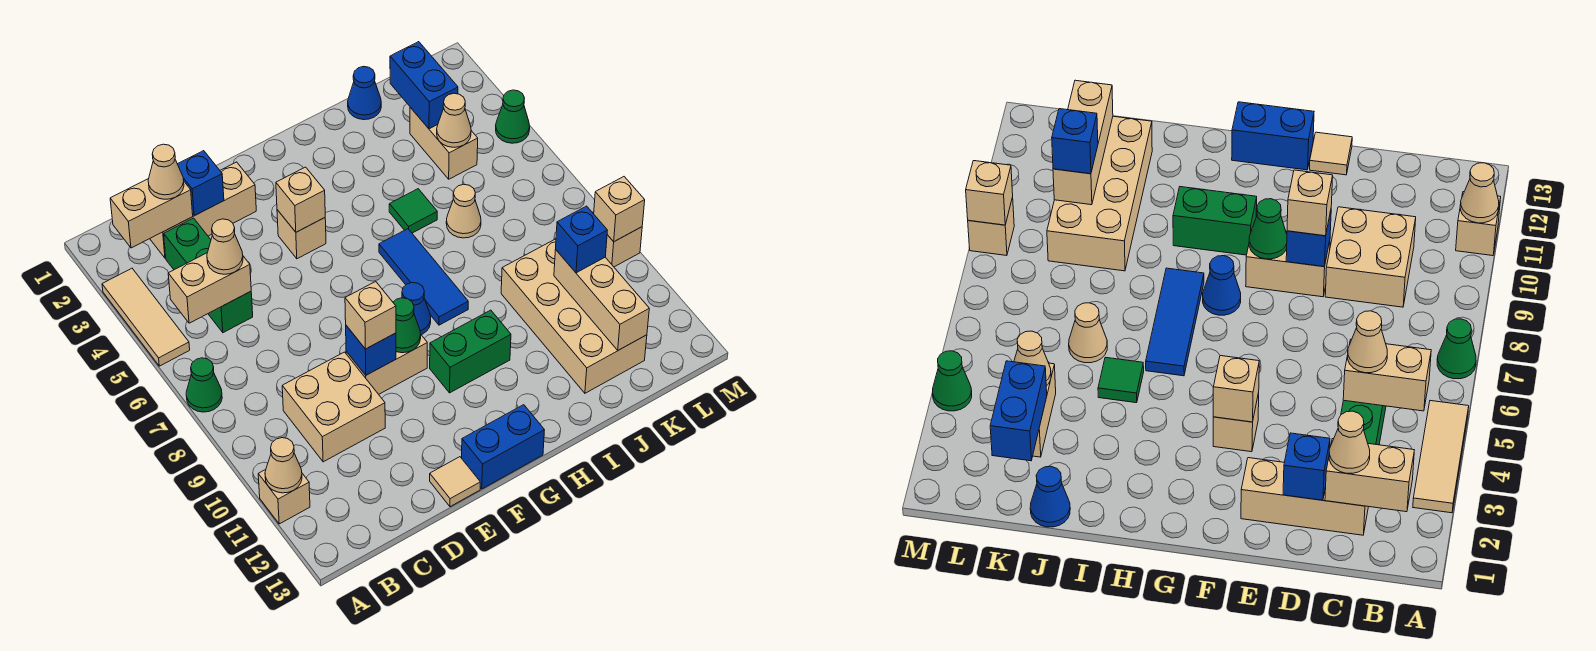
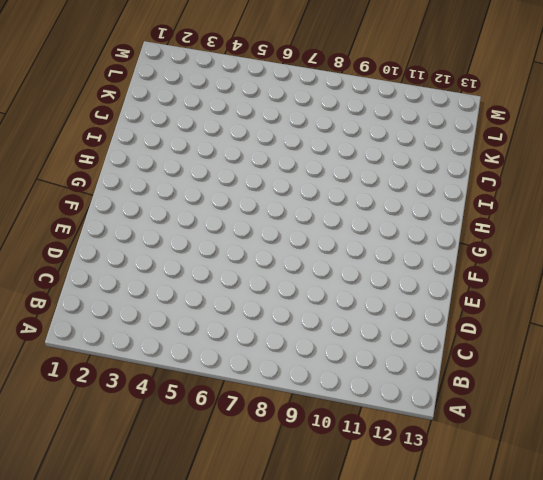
none -> tan 1x3 tile [102,268,190,366]
none -> green 1x1 cone [186,358,222,412]
none -> tan 1x1 brick [258,469,310,524]
none -> tan 1x3 brick [150,162,256,258]

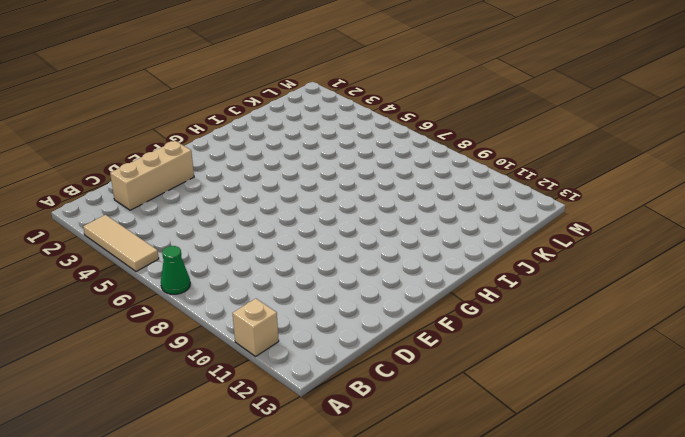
none -> green 1x3 brick [164,218,253,333]
none -> tan 2x2 brick [282,352,385,462]
none -> tan 1x2 brick [346,335,427,394]
none -> tan 1x1 tile [430,457,480,507]

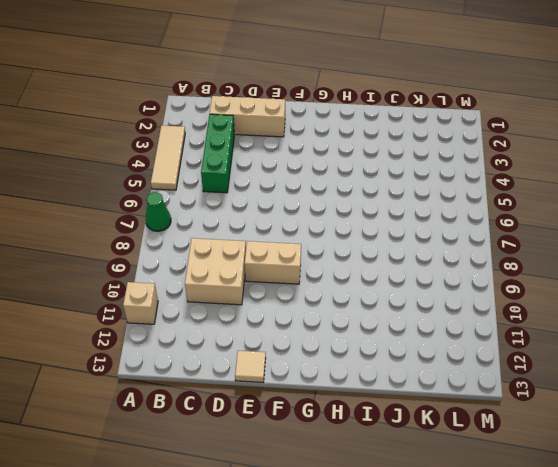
none -> tan 1x1 brick [277,210,326,259]
none -> blue 1x2 brick [462,405,544,489]
none -> blue 1x1 cone [402,283,431,335]
none -> green 1x2 brick [430,310,511,393]

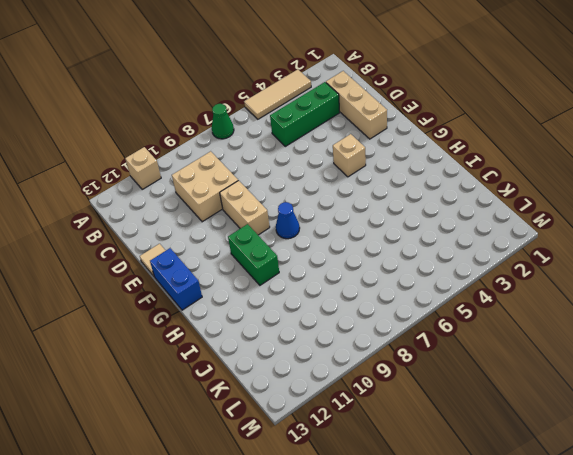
none -> blue 1x3 tile [379,229,468,325]
none -> green 1x1 tile [389,189,437,233]
none -> blue 1x1 cone [348,66,381,120]
none -> tan 1x1 cone [446,184,481,238]

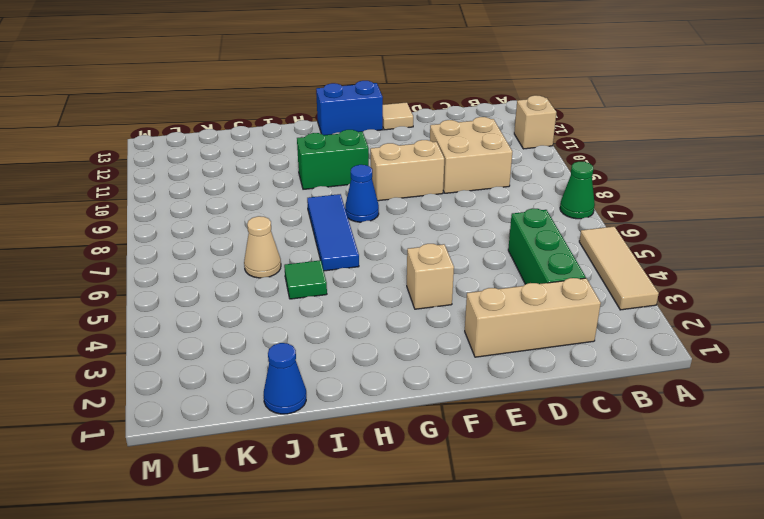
none -> tan 2x4 brick [501,239,647,393]
none -> tan 1x2 brick [410,107,478,179]
none -> green 1x1 cone [496,90,530,143]
none -> tan 1x1 brick [606,227,642,267]

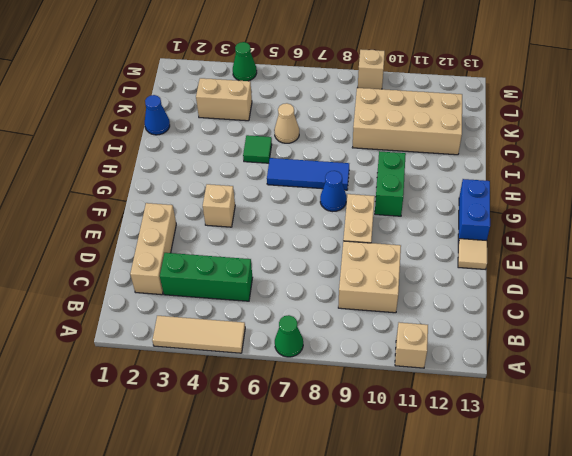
none -> tan 1x1 cone [265,438,302,493]
none -> tan 1x2 brick [110,179,193,248]
none -> tan 1x2 brick [168,253,251,323]
none -> blue 1x1 brick [178,151,224,216]

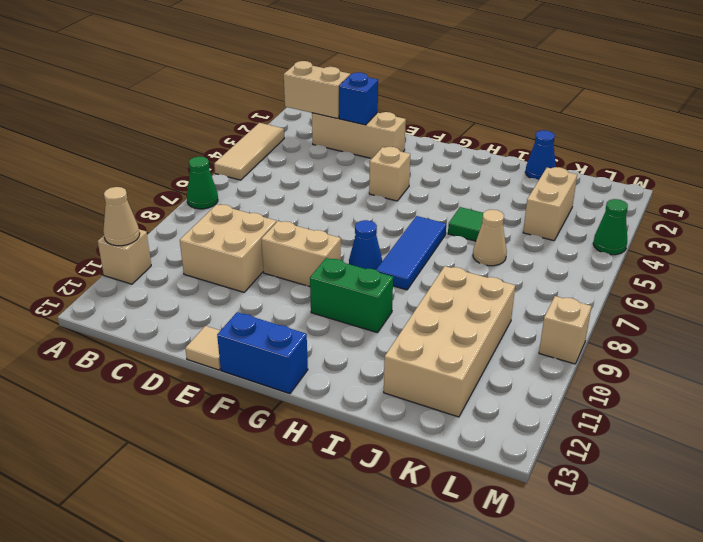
none -> green 1x3 brick [164,218,253,333]
none -> tan 1x2 brick [168,253,251,323]
none -> blue 1x1 brick [346,326,396,375]
none -> tan 1x1 brick [276,167,325,232]

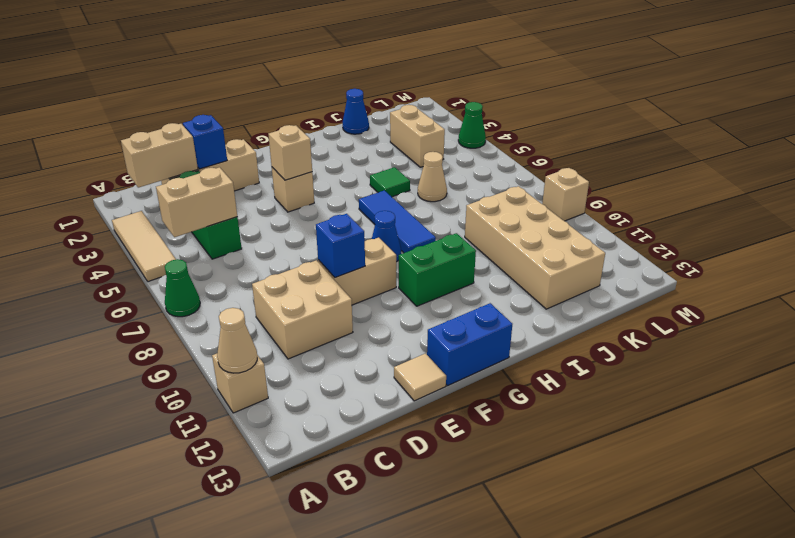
none -> green 1x1 cone [393,298,421,353]
none -> blue 1x2 brick [390,42,458,129]
none -> tan 1x1 cone [437,93,471,147]
none -> tan 1x3 brick [554,250,649,350]

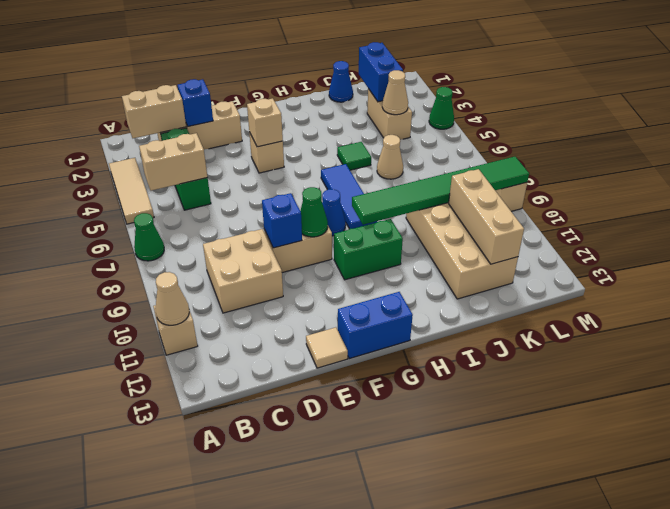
green 1x6 tile [352,157,529,225] -> tan 1x1 brick [594,177,645,242]
none -> tan 1x1 cone [148,144,184,199]
none -> tan 1x1 cone [207,219,243,274]
none -> tan 1x1 brick [345,281,396,349]
none -> blue 1x1 brick [556,206,607,273]

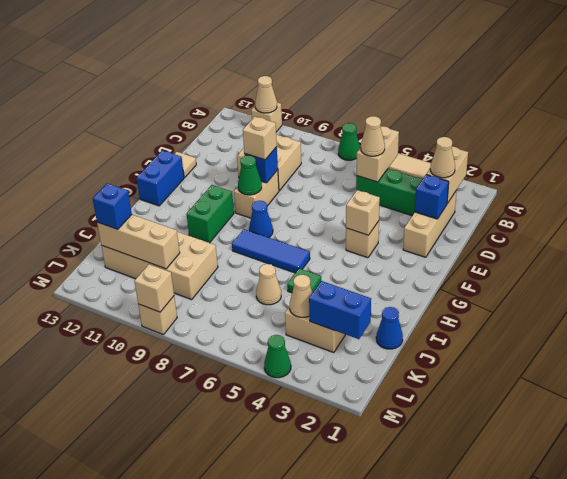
blue 1x1 brick [93,183,132,229] -> blue 1x1 brick moved to [556,206,607,273]

